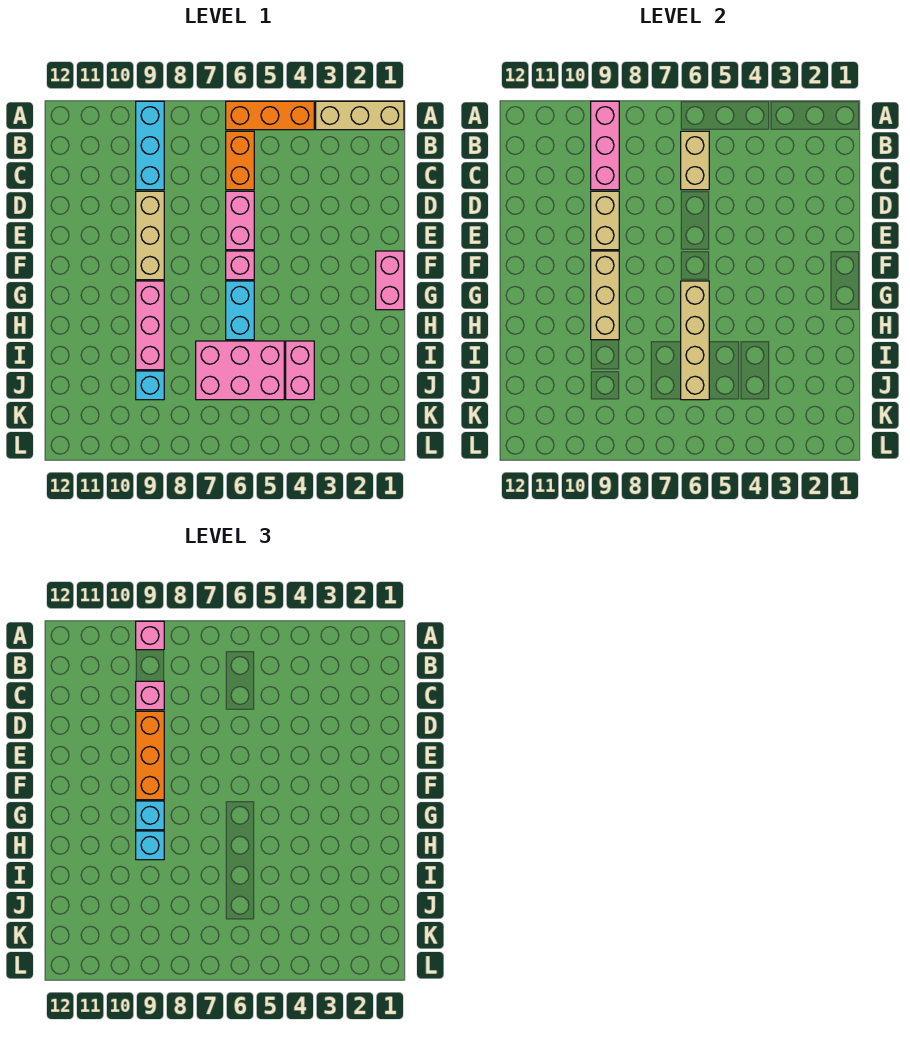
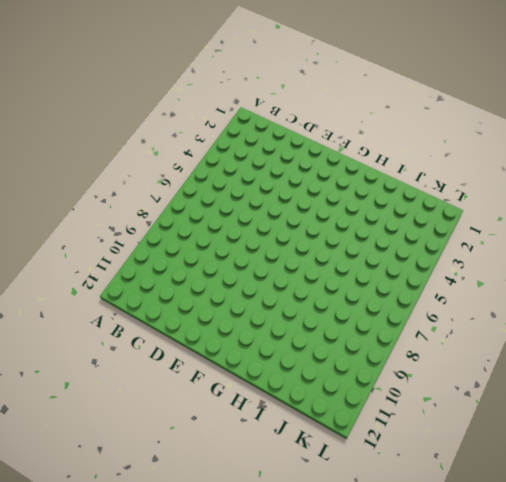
none -> tan 1x3 brick [316,101,404,130]
none -> orange 1x3 brick [226,101,314,130]
none -> cyan 1x3 brick [136,101,164,190]

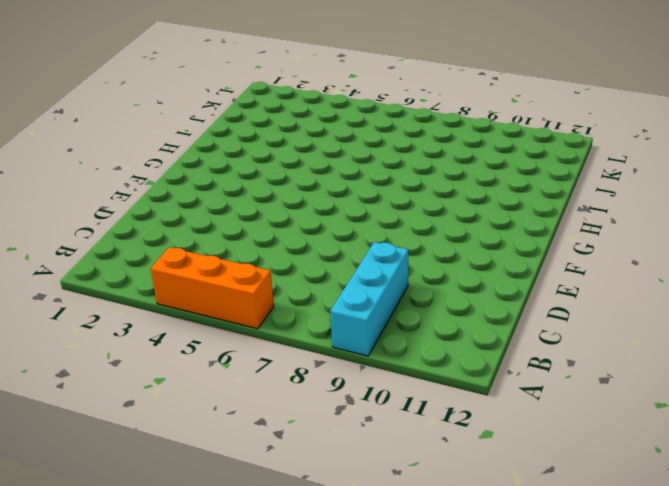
none -> tan 1x3 brick [316,101,404,130]
none -> orange 1x2 brick [226,131,254,190]
none -> pink 1x2 brick [226,191,254,250]

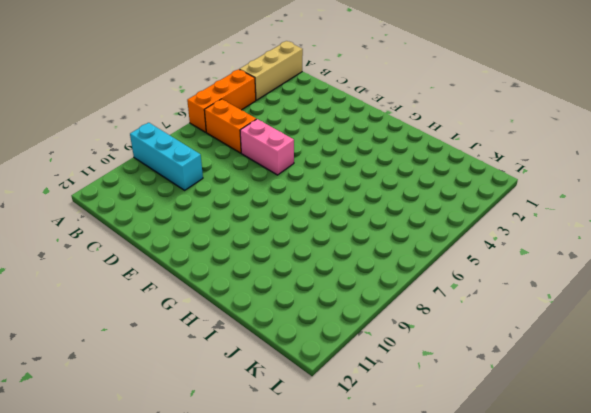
none -> tan 1x3 brick [136,191,164,280]
none -> pink 1x2 brick [376,251,404,310]
none -> pink 1x1 brick [226,251,254,280]

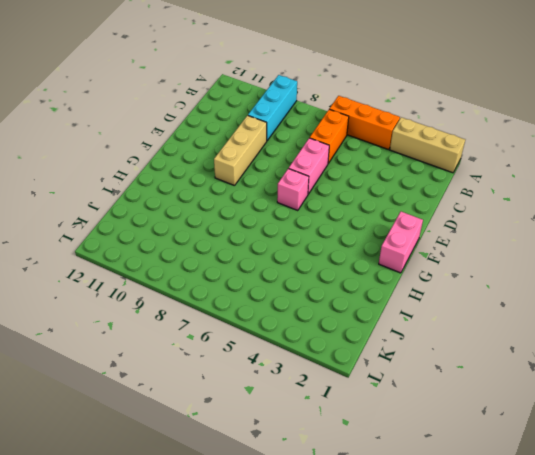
none -> cyan 1x2 brick [226,281,254,340]
none -> pink 1x3 brick [136,281,164,370]
none -> pink 1x2 brick [286,341,314,400]

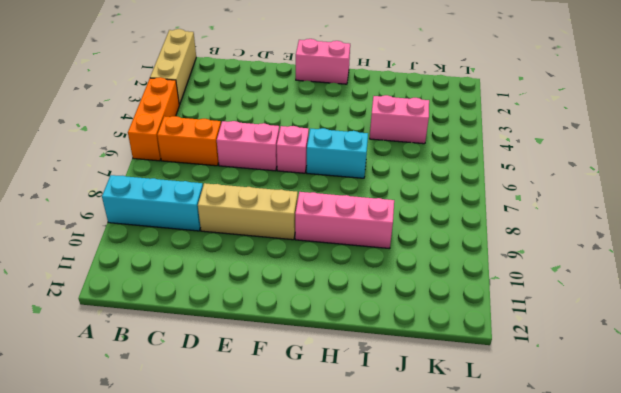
none -> pink 2x3 brick [196,341,284,400]
none -> cyan 1x1 brick [136,371,164,400]
none -> pink 1x3 brick [591,101,619,190]

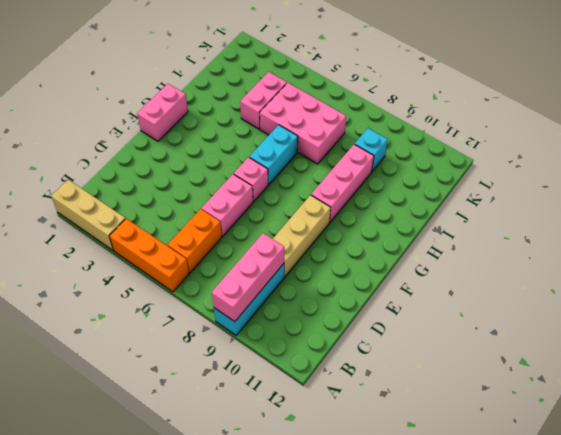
none -> tan 1x2 brick [681,131,709,190]
none -> tan 1x2 brick [591,191,619,250]
none -> tan 1x3 brick [591,251,619,340]

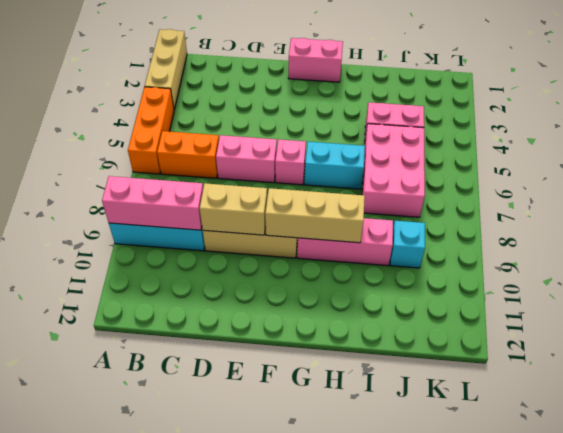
none -> tan 1x2 brick [681,131,709,190]
none -> tan 1x4 brick [681,281,709,400]
none -> pink 1x1 brick [136,621,164,650]

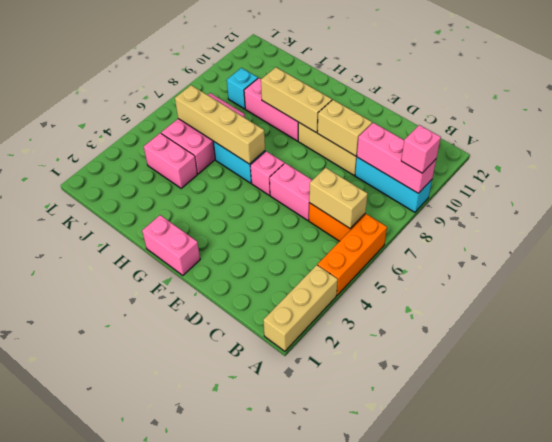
none -> pink 1x1 brick [136,681,164,710]
none -> orange 1x3 brick [136,711,164,800]
none -> cyan 1x1 brick [136,801,164,830]

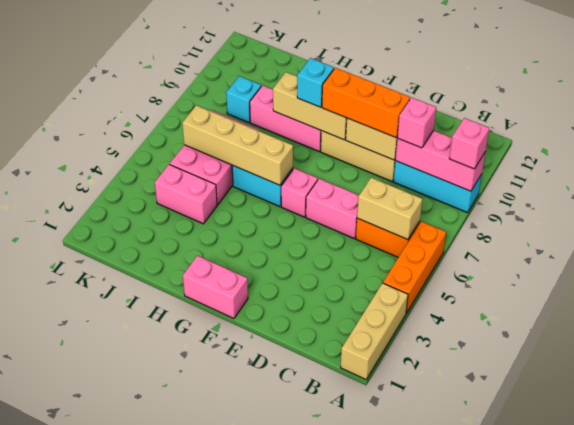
none -> cyan 1x1 brick [136,831,164,860]

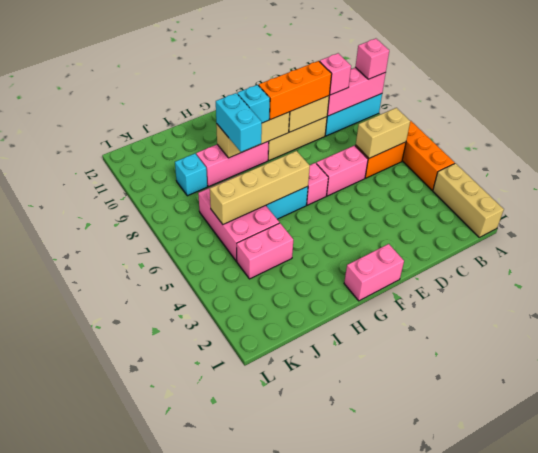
cyan 1x2 brick [216,93,262,152] -> cyan 1x1 brick [136,831,164,860]

